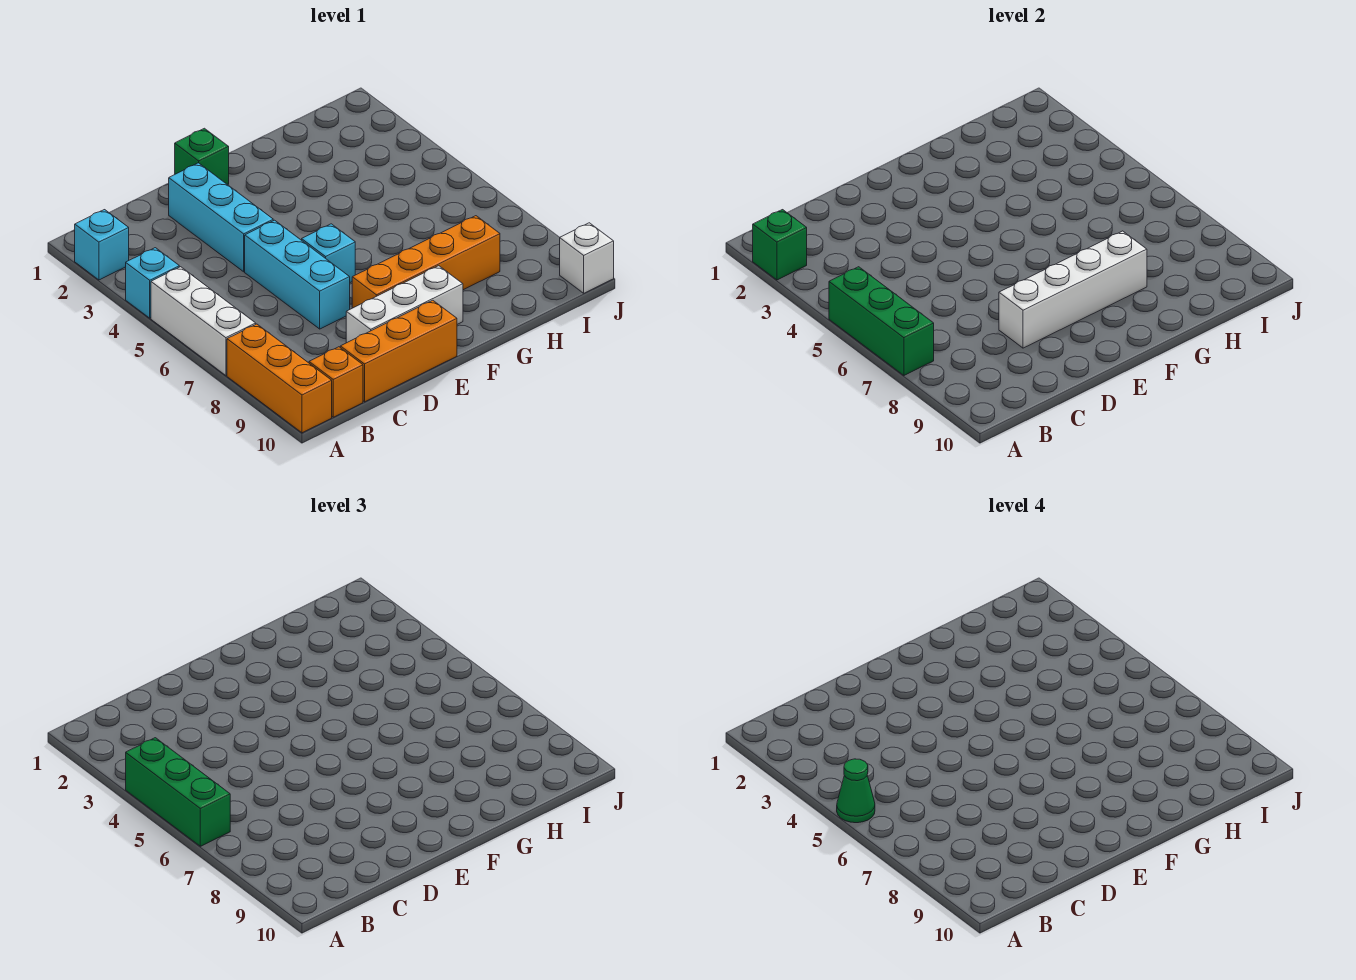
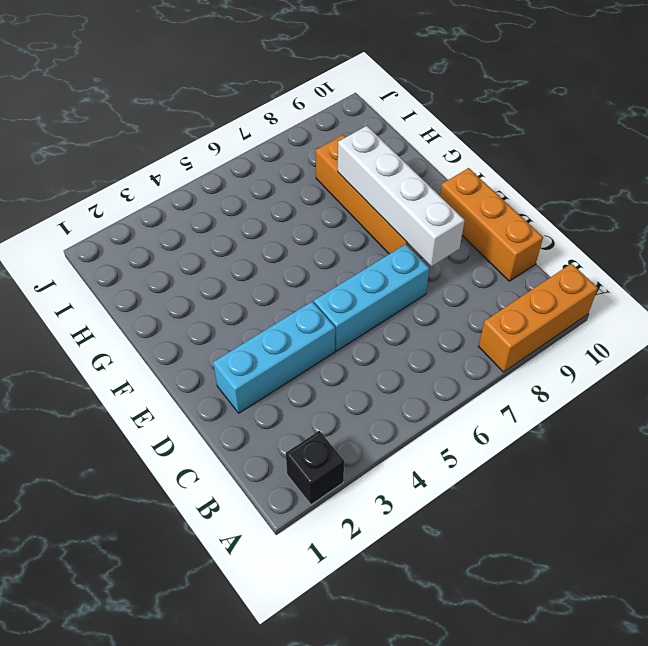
black 1x1 brick [286,431,344,505] -> cyan 1x1 brick [75,210,129,280]
none -> cyan 1x1 brick [126,248,179,318]
none -> white 1x3 brick [151,267,256,375]
none -> orange 1x1 brick [309,347,363,417]

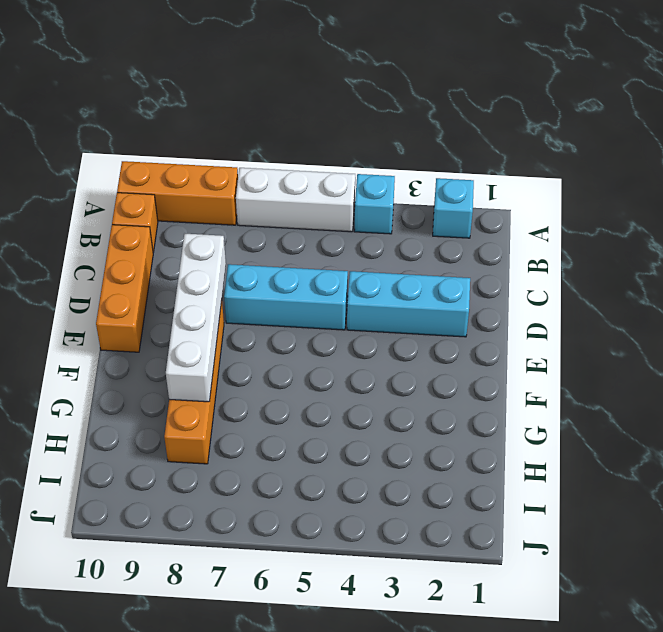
none -> white 1x3 brick [346,266,463,343]
none -> green 1x1 brick [175,128,229,185]
none -> cyan 1x1 brick [302,224,355,282]

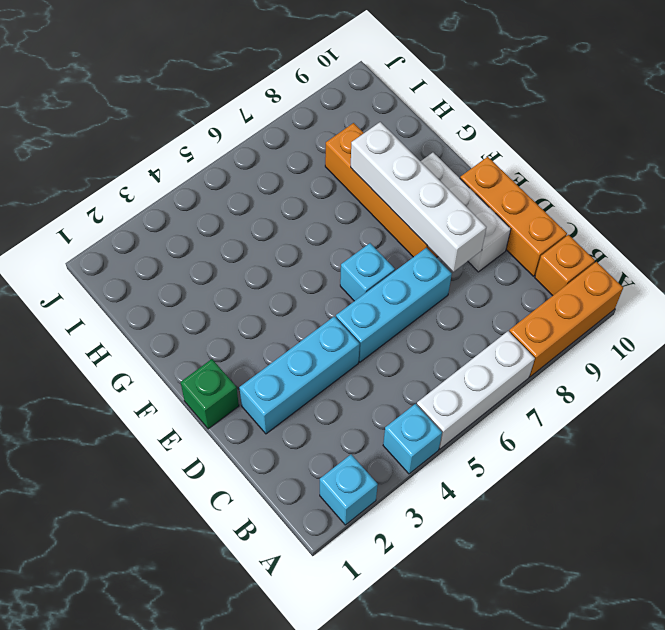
none -> white 1x1 brick [560,223,614,293]
none -> green 1x1 brick [753,210,807,280]
none -> green 1x3 brick [829,267,934,375]

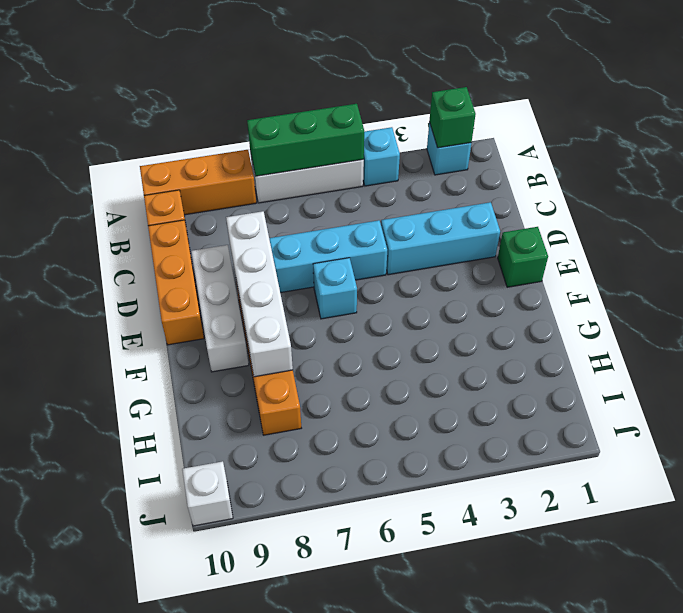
none -> green 1x3 brick [126,738,230,846]
none -> green 1x1 cone [837,759,875,823]

